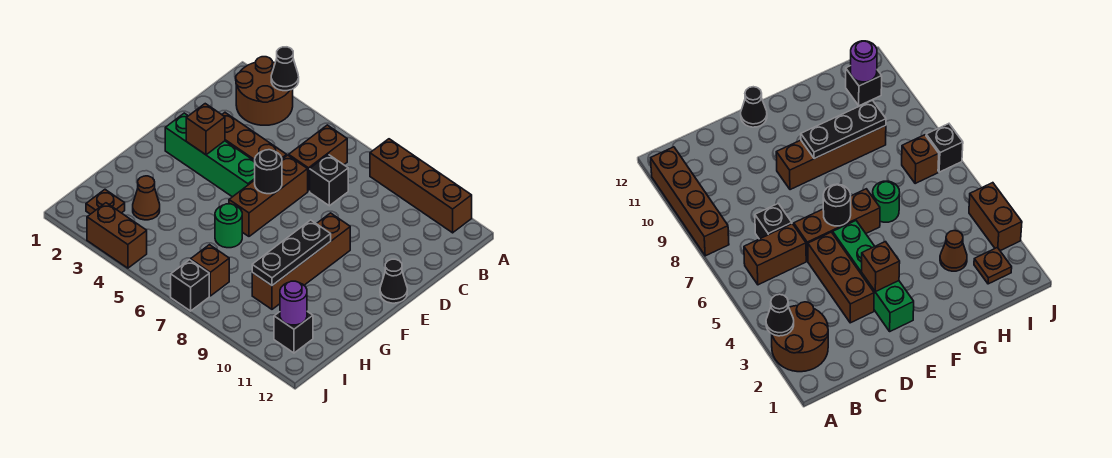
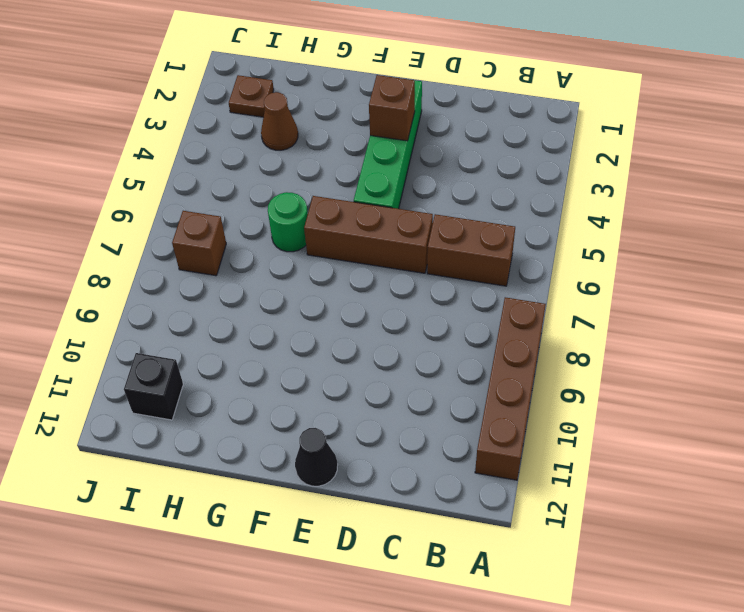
none -> brown 2x2 round brick [236,57,293,125]
none -> black 1x1 brick [310,154,348,206]
none -> brown 1x3 brick [222,113,287,161]

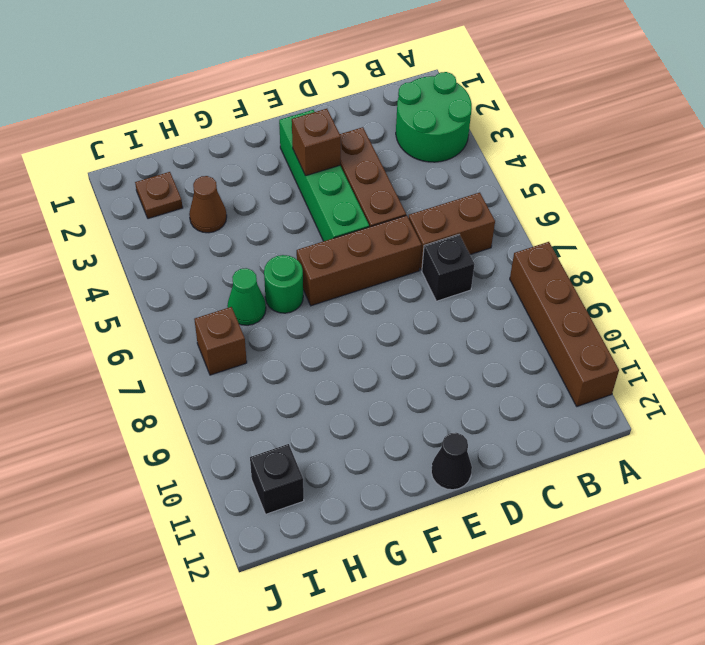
green 2x2 round brick [396,72,472,162] -> brown 2x2 round brick [236,57,293,125]
green 1x1 cone [227,268,266,325] -> none
none -> brown 1x4 brick [252,213,350,309]
none -> brown 1x2 brick [87,203,147,268]
none -> black 1x1 brick [171,260,209,311]

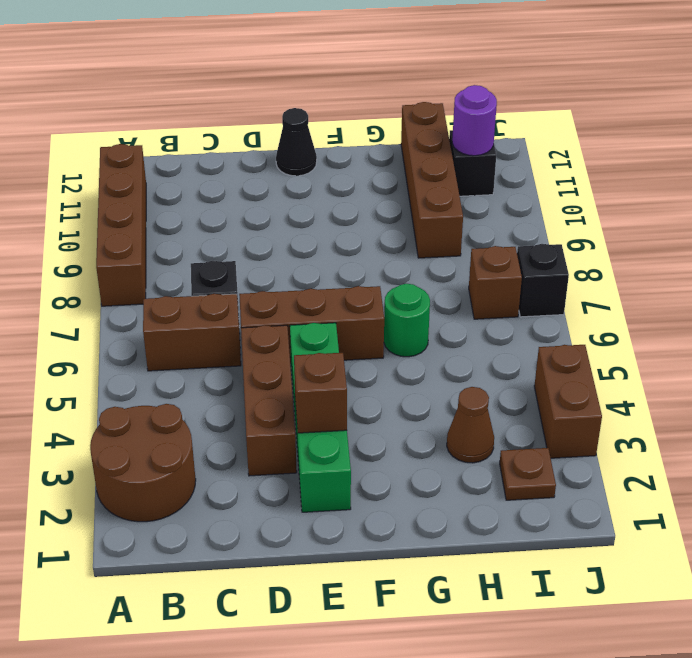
brown 1x4 brick [401,102,463,258] -> brown 1x4 brick turned to [252,213,350,309]
none -> black 1x1 cone [271,47,299,91]
none -> black 1x1 round brick [255,150,282,194]
none -> black 1x3 plate [252,220,331,285]

